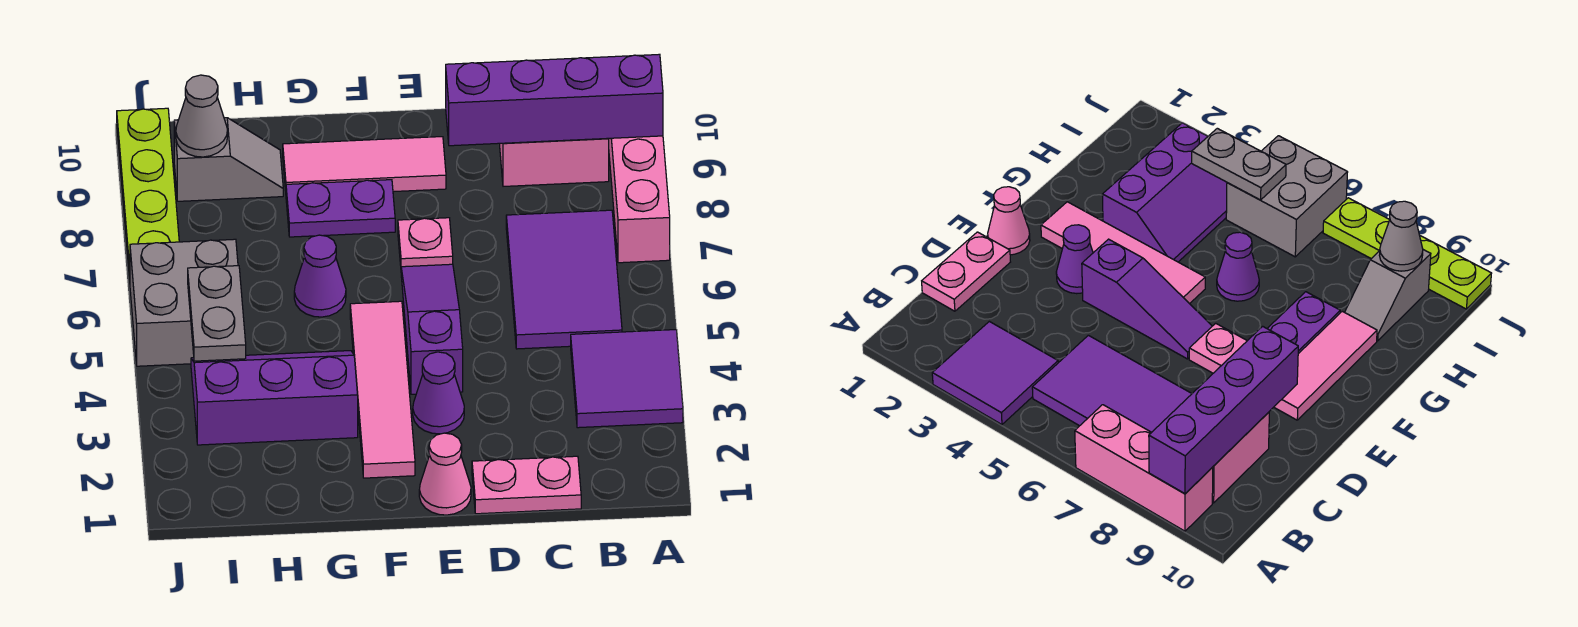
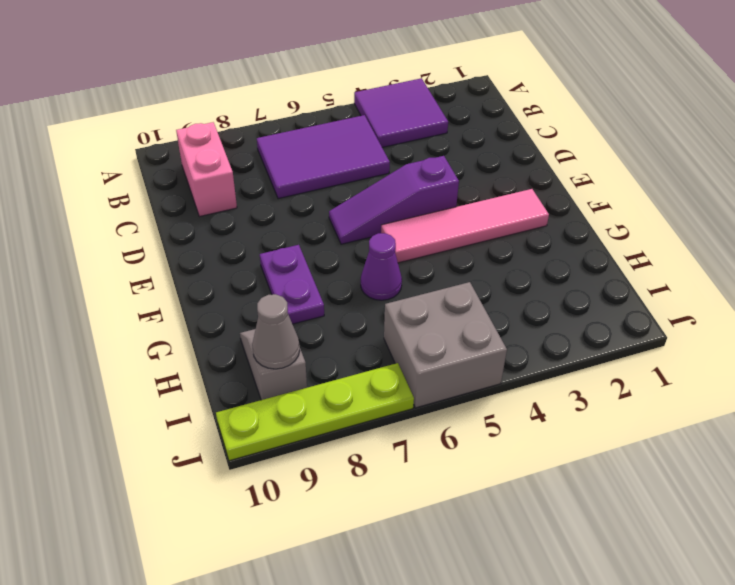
none -> pink 1x3 brick [609,136,670,263]
none -> pink 1x2 plate [472,456,581,514]
none -> pink 1x1 cone [419,433,471,515]

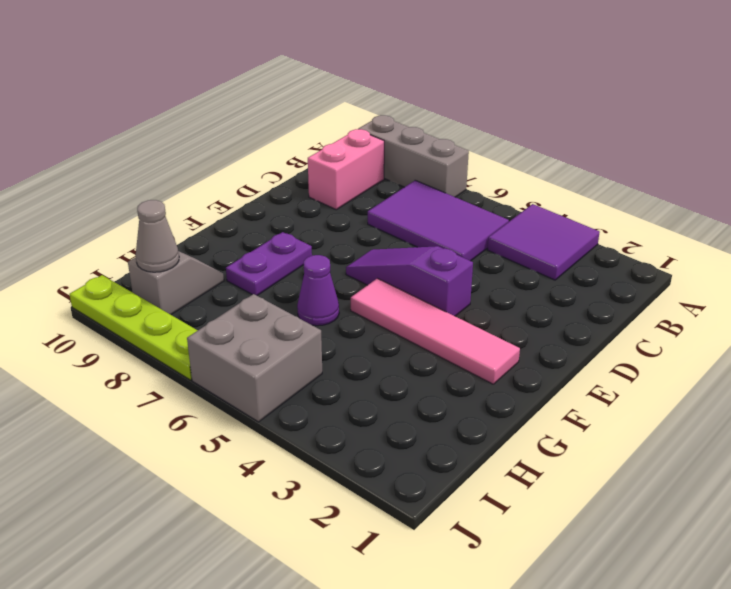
grey 1x3 brick [358,115,469,197] -> pink 1x3 brick [609,136,670,263]
none -> pink 1x2 plate [472,456,581,514]
none -> pink 1x1 cone [419,433,471,515]
none -> purple 1x1 cone [413,352,464,434]

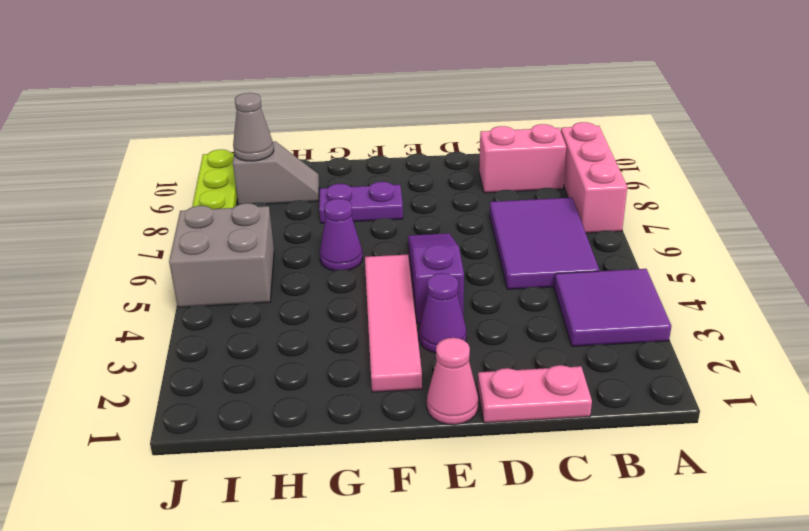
none -> pink 1x1 plate [398,218,453,267]
none -> pink 1x3 tile [283,137,446,192]
none -> purple 2x3 slope [191,351,358,445]

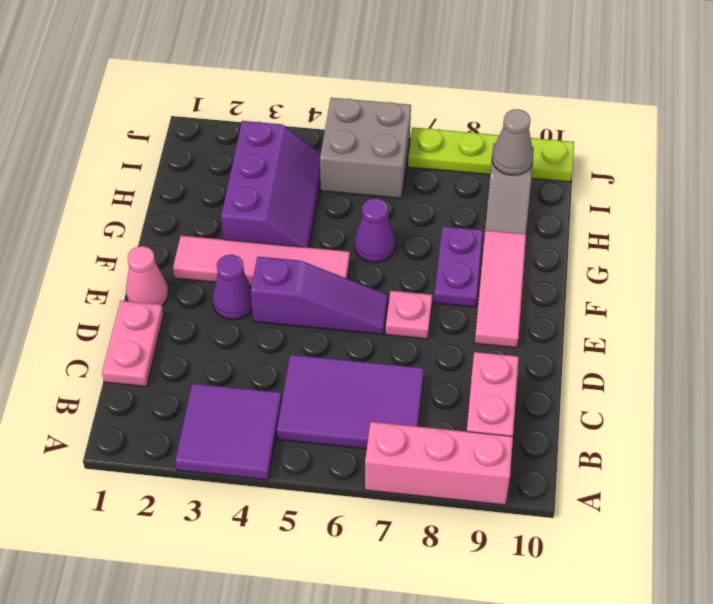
none -> purple 1x4 brick [446,54,663,146]
none -> grey 1x2 plate [188,266,246,361]

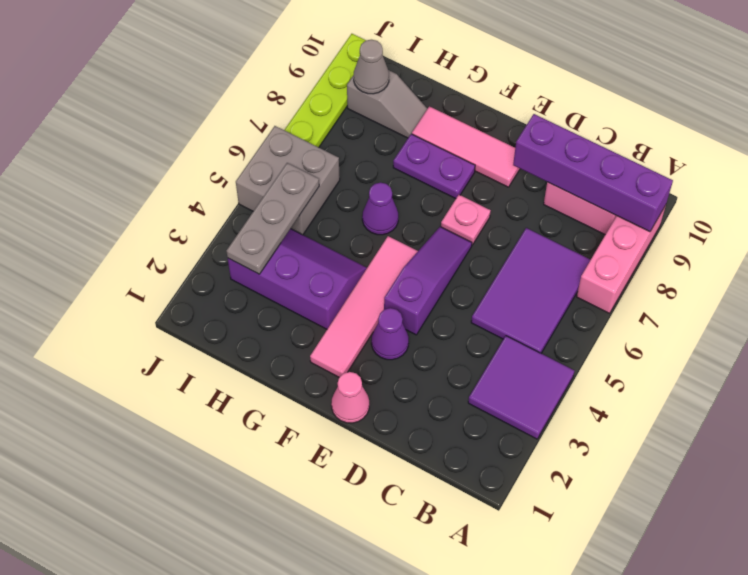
grey 1x3 plate [227,163,319,274] -> grey 1x2 plate [188,266,246,361]
none -> pink 1x2 plate [472,456,581,514]

